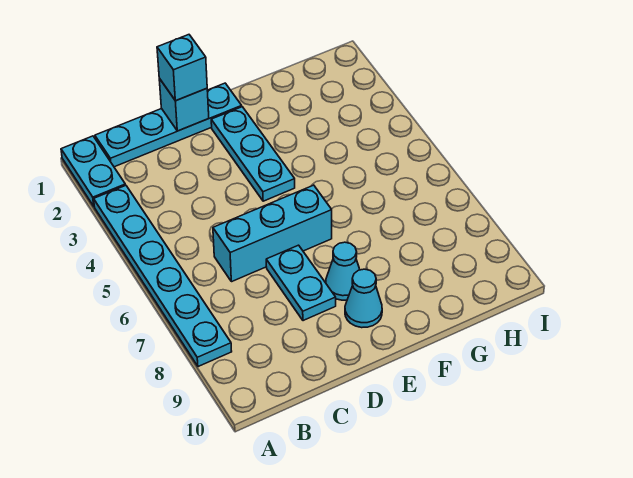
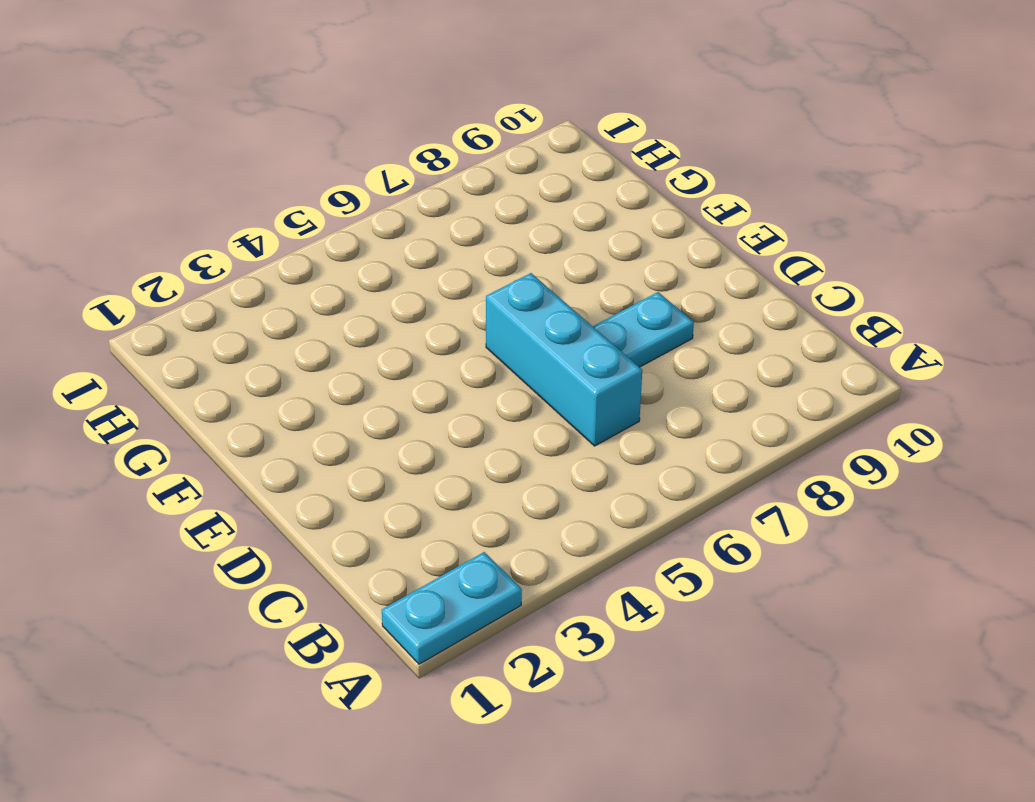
none -> cyan 1x6 plate [94,185,232,367]
none -> cyan 1x4 plate [95,83,242,167]

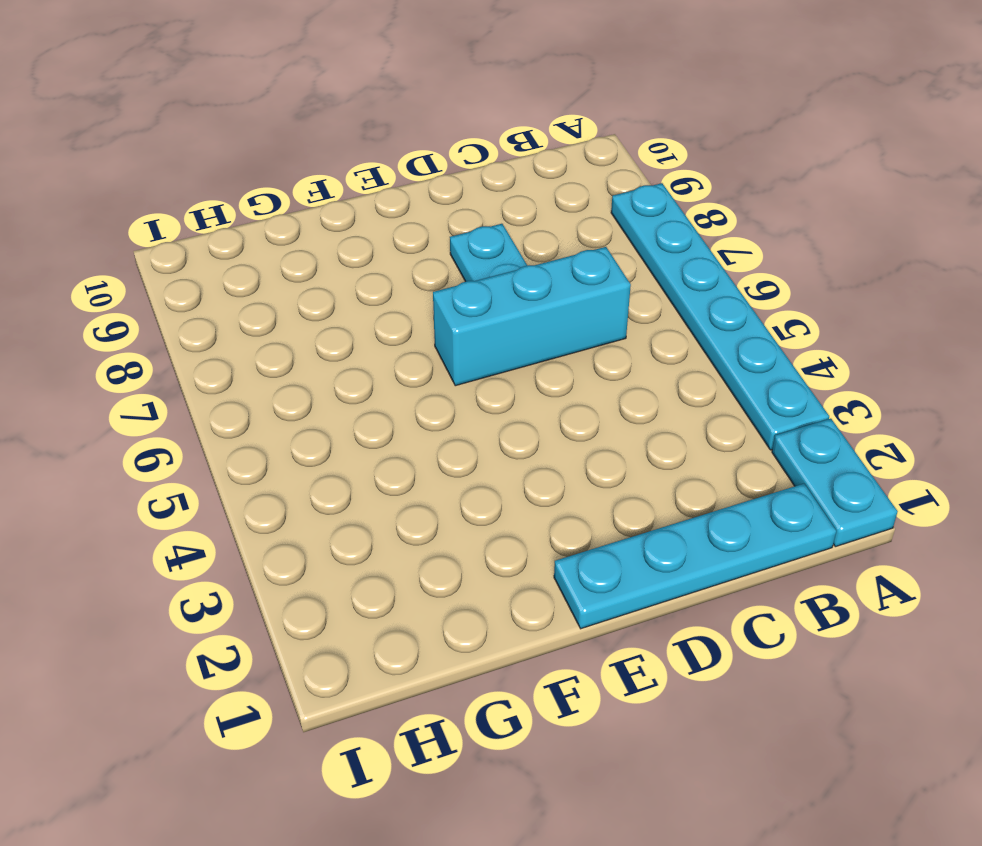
none -> cyan 1x3 plate [211,107,295,201]
none -> cyan 1x1 cone [326,242,360,300]

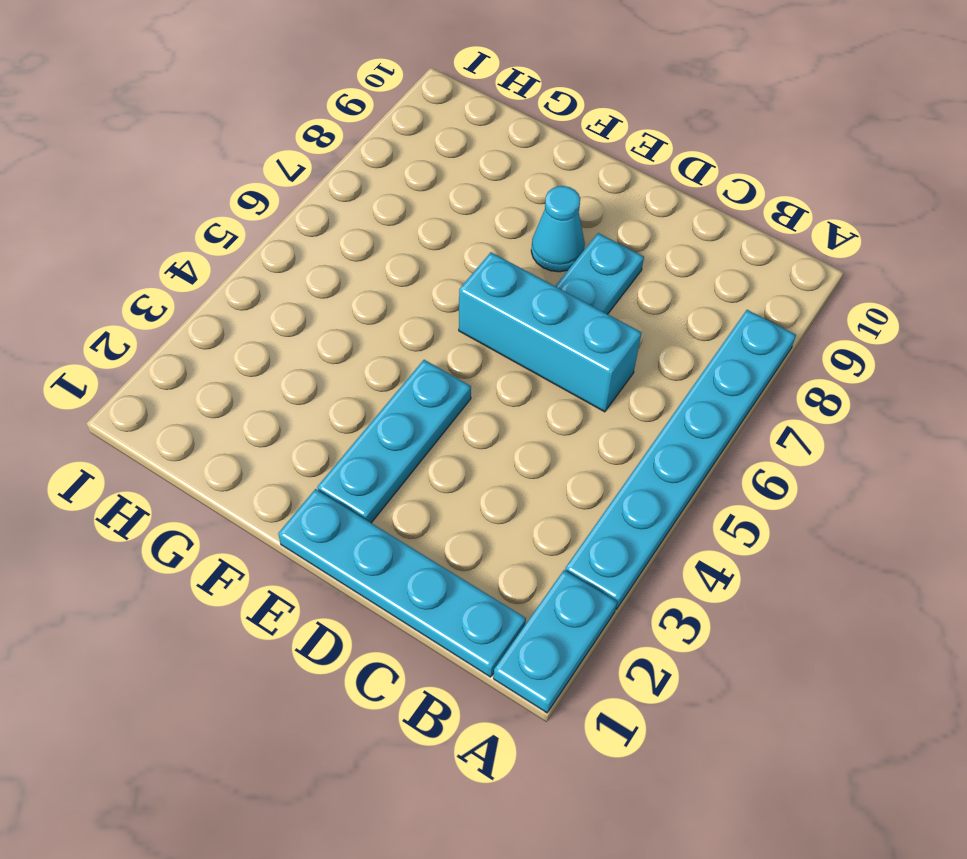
none -> cyan 1x1 cone [345,269,382,328]
none -> cyan 1x1 brick [159,79,209,131]

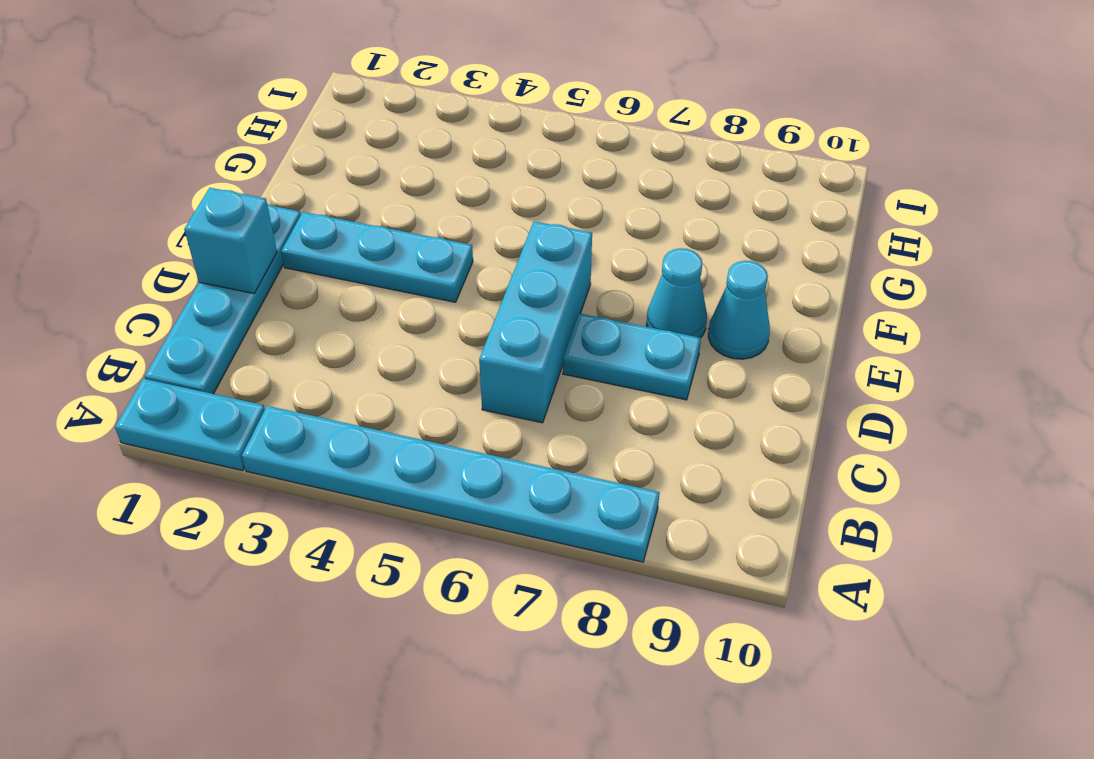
none -> cyan 1x1 brick [157,35,207,101]

